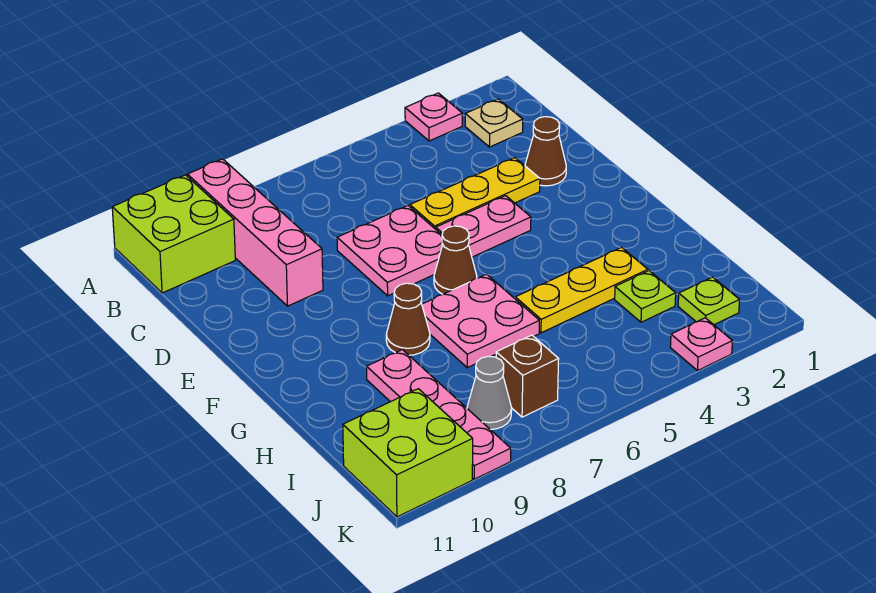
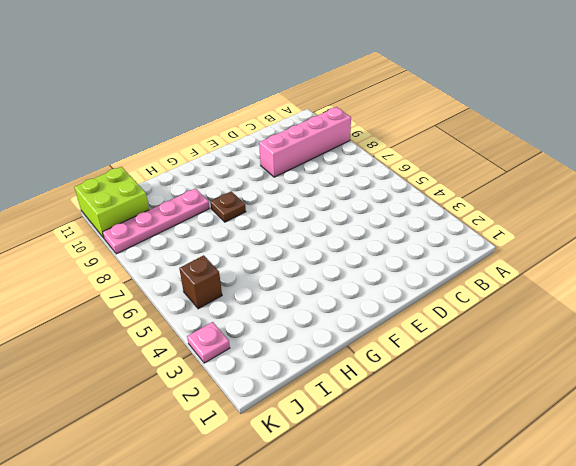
brown 1x1 plate [210,191,246,222] -> brown 1x1 cone [386,283,430,355]
brown 1x1 brick [179,255,222,309] -> brown 1x1 brick moved to [496,335,559,417]
none -> pink 1x1 plate [405,93,462,141]
none -> lime 2x2 brick [112,175,235,293]
none -> tan 1x1 plate [465,99,523,147]

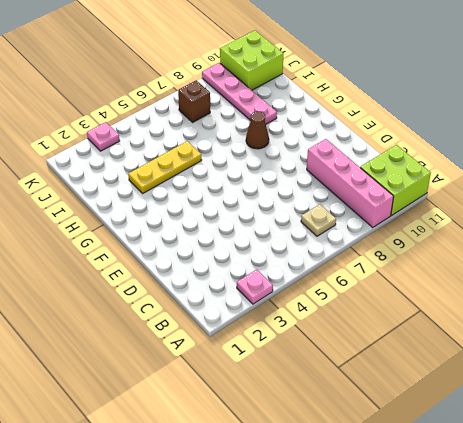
tan 1x1 plate [301,204,336,236] -> tan 1x1 plate moved to [465,99,523,147]
none -> brown 1x1 cone [525,117,566,186]
none -> yellow 1x3 plate [410,158,540,229]
none -> pink 2x2 plate [337,206,443,296]

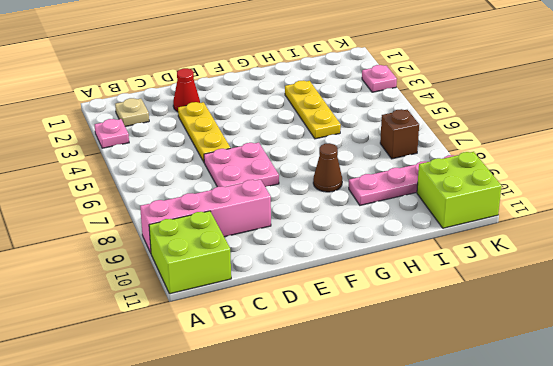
red 1x1 cone [173,68,200,112] -> brown 1x1 cone [525,117,566,186]
none -> pink 1x2 plate [436,196,531,257]
none -> brown 1x1 cone [434,226,477,294]
none -> pink 2x2 plate [422,274,539,368]

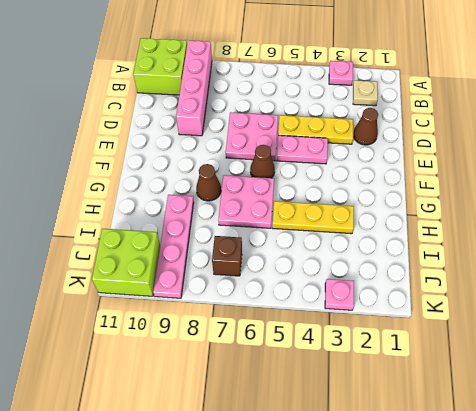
none -> lime 1x1 plate [615,271,676,322]
none -> lime 1x1 plate [678,277,740,325]
none -> grey 1x1 cone [467,356,512,429]

